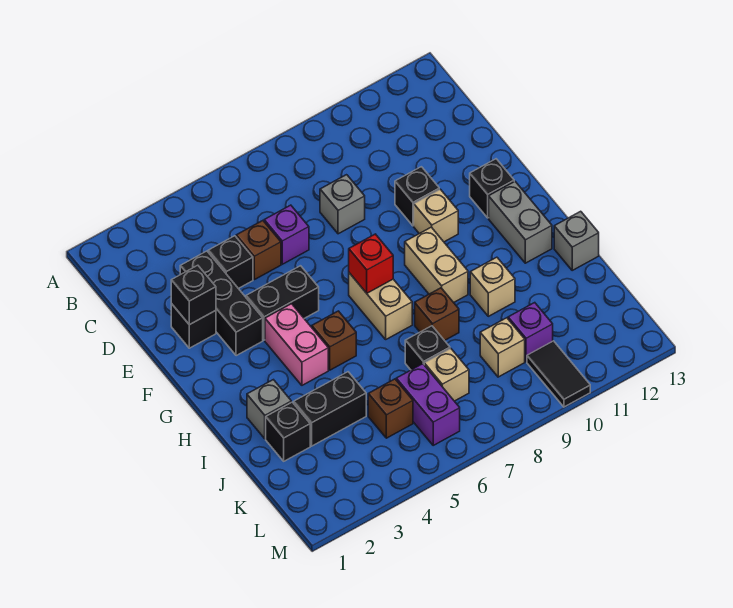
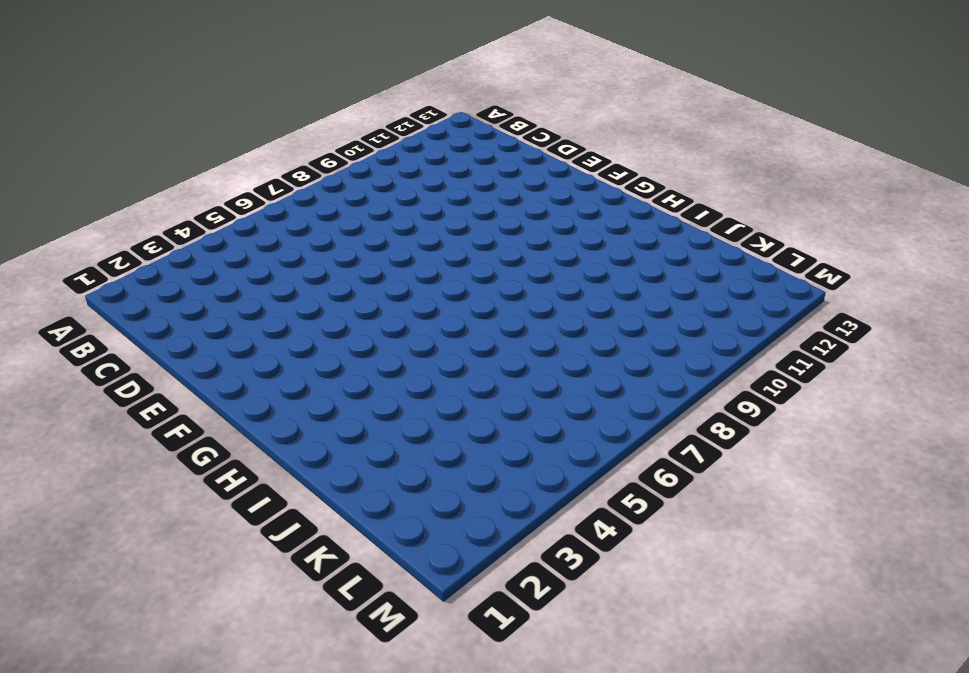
none -> black 1x3 brick [180,251,263,356]
none -> black 1x1 brick [208,236,253,289]
none -> brown 1x1 brick [236,221,281,280]
none -> purple 1x1 brick [264,205,309,264]

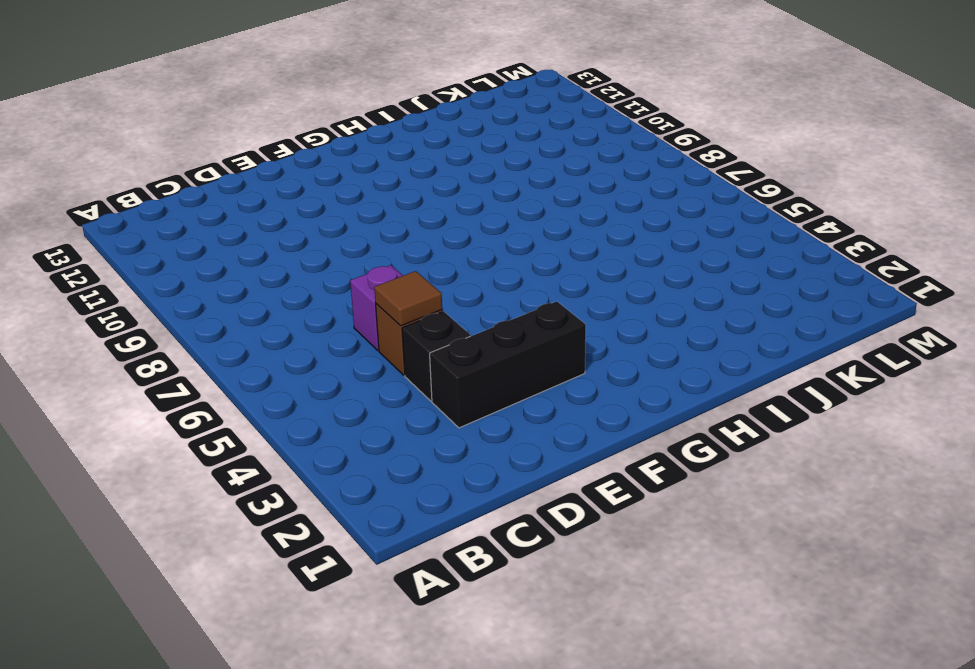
brown 1x1 tile [374,271,442,326] -> none
none -> grey 1x1 brick [320,175,365,234]
none -> black 1x1 brick [171,304,216,348]
none -> black 1x1 brick [395,167,439,226]
none -> black 1x2 brick [246,266,319,340]

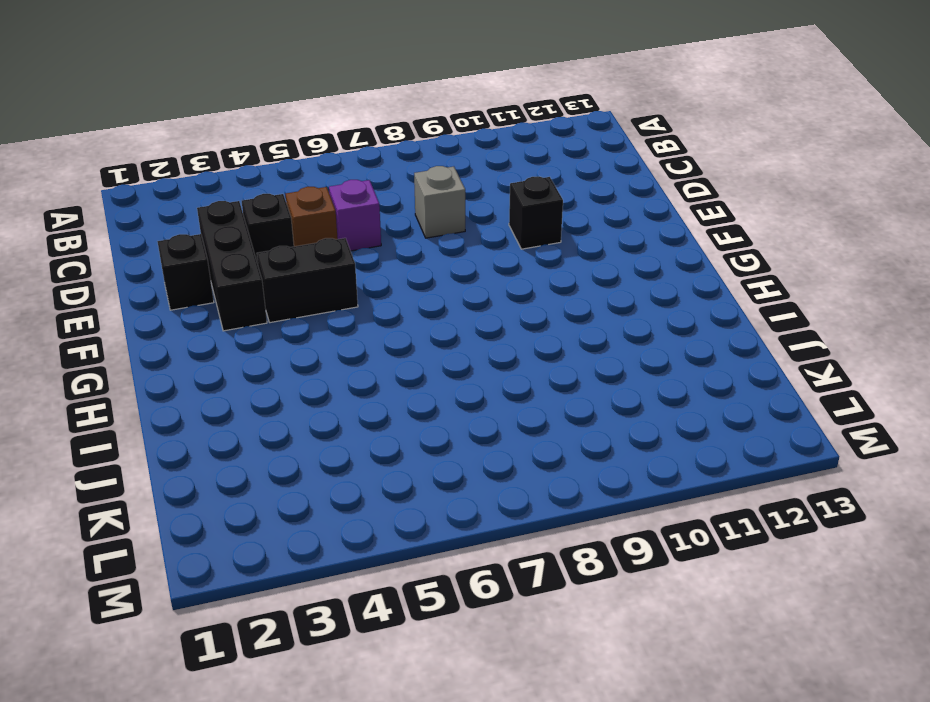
none -> tan 1x1 brick [414,189,458,242]
none -> black 1x1 brick [470,159,514,218]
none -> pink 1x2 brick [265,304,328,385]
none -> tan 1x2 brick [349,273,412,339]

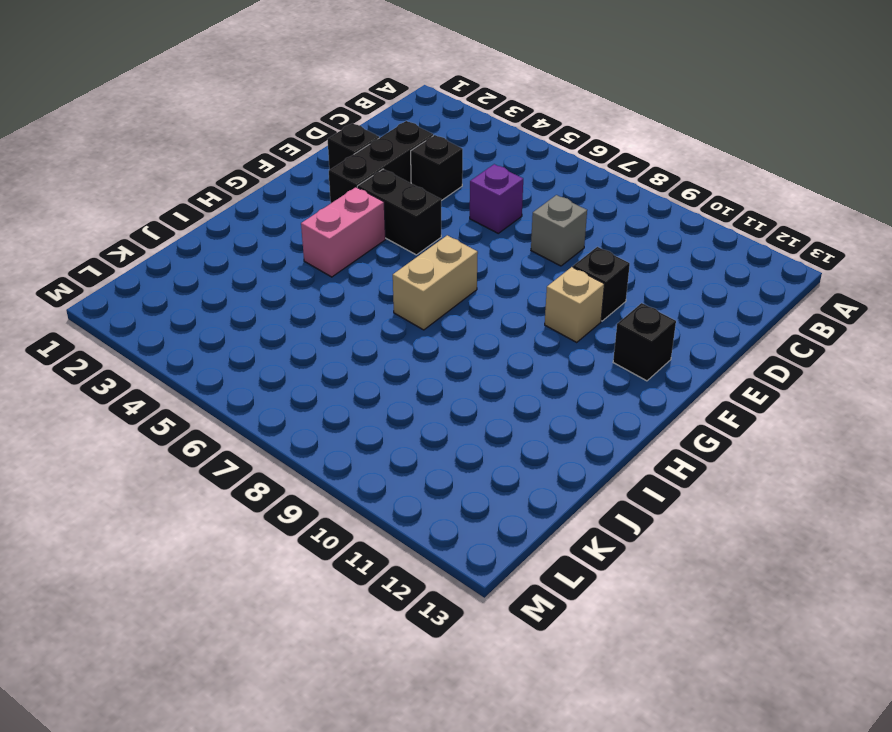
none -> brown 1x1 brick [236,221,281,280]
none -> tan 1x2 brick [405,227,468,303]
none -> grey 1x2 brick [489,181,552,263]
none -> brown 1x1 brick [312,311,356,370]

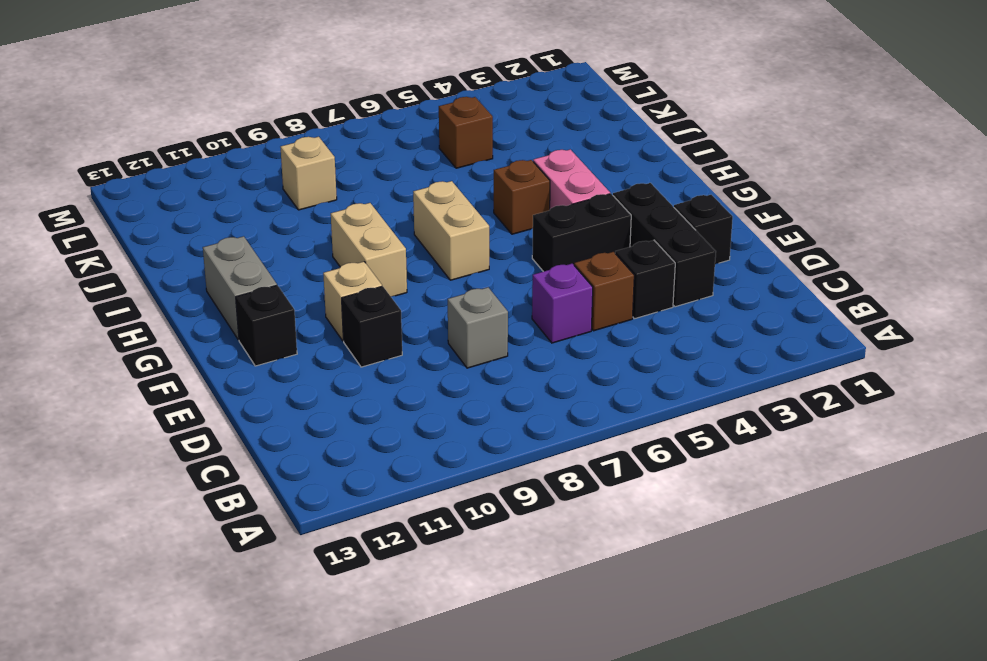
none -> grey 1x1 brick [247,380,291,439]
none -> brown 1x1 brick [415,288,459,341]
none -> tan 1x1 brick [470,257,515,316]
none -> grey 1x1 brick [554,211,599,270]

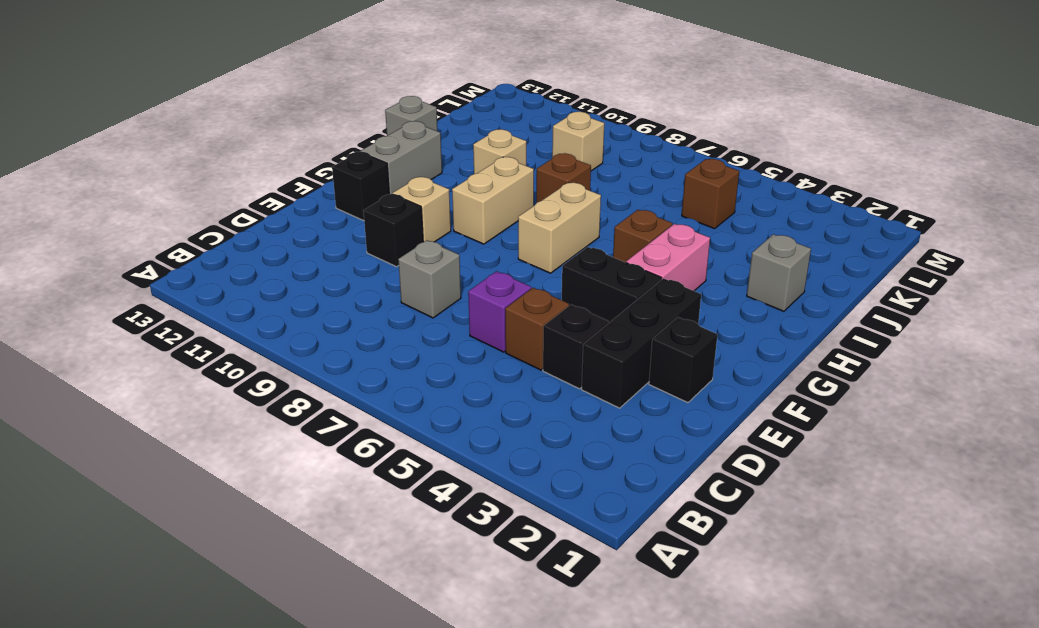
none -> black 1x1 brick [266,402,310,461]
none -> black 1x2 brick [294,372,366,446]
none -> black 1x1 brick [405,326,450,370]
none -> purple 1x2 brick [396,364,460,445]

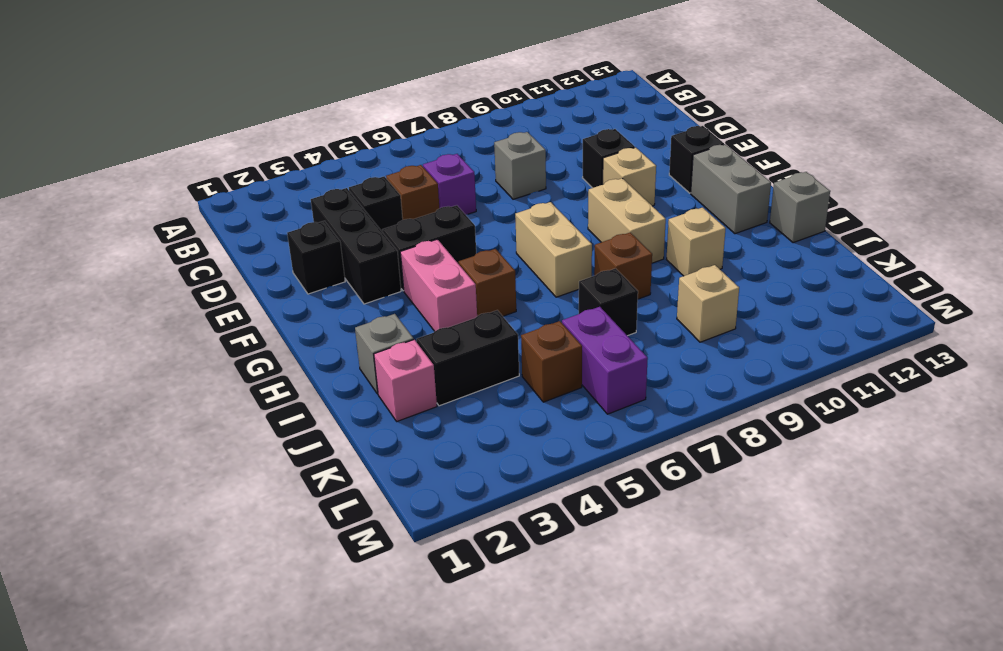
pink 1x1 brick [374,340,437,421] -> black 1x1 brick [266,402,310,461]
none -> tan 1x1 brick [424,348,469,401]
none -> purple 1x1 brick [508,303,553,362]
none -> black 1x2 tile [527,341,590,407]
none -> black 1x1 brick [171,265,216,325]

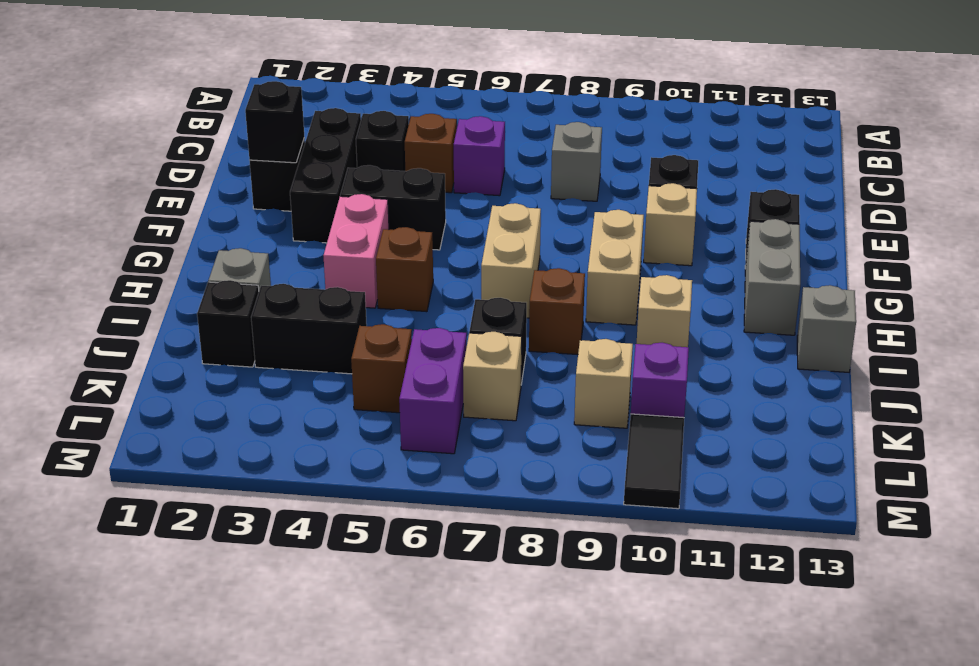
none -> red 1x1 brick [349,234,393,293]

